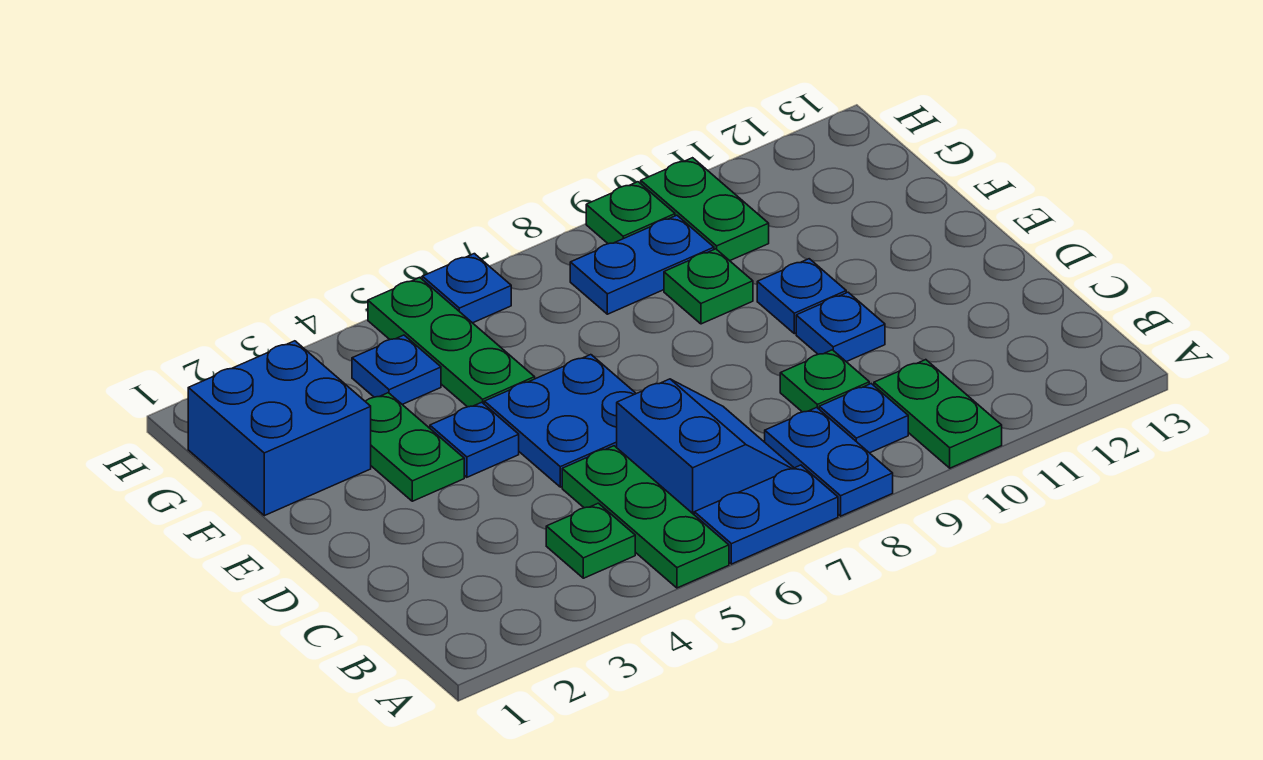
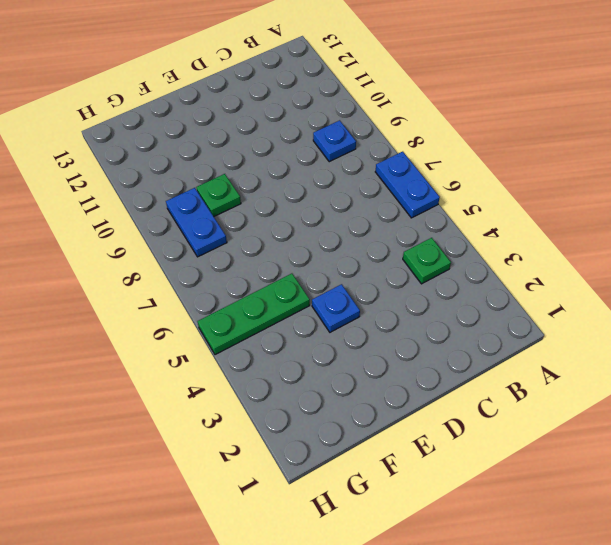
none -> green 1x3 plate [562,446,729,588]
none -> blue 1x2 plate [765,407,893,516]
none -> green 1x2 plate [874,360,1002,468]

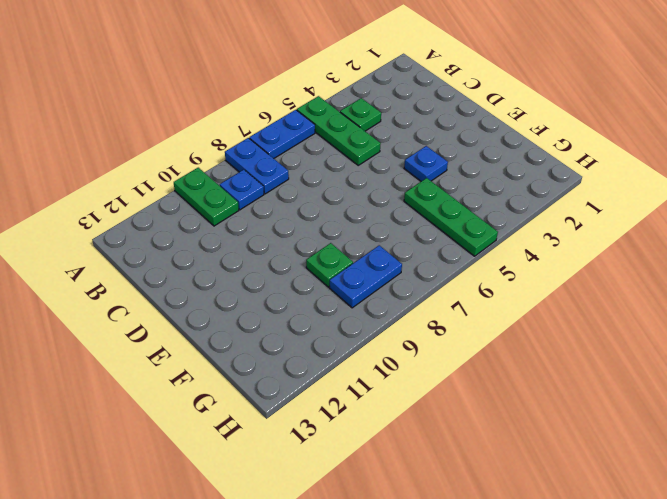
none -> blue 2x2 slope [617,379,794,514]
none -> green 1x1 plate [780,350,869,412]
none -> blue 2x2 plate [484,355,636,487]

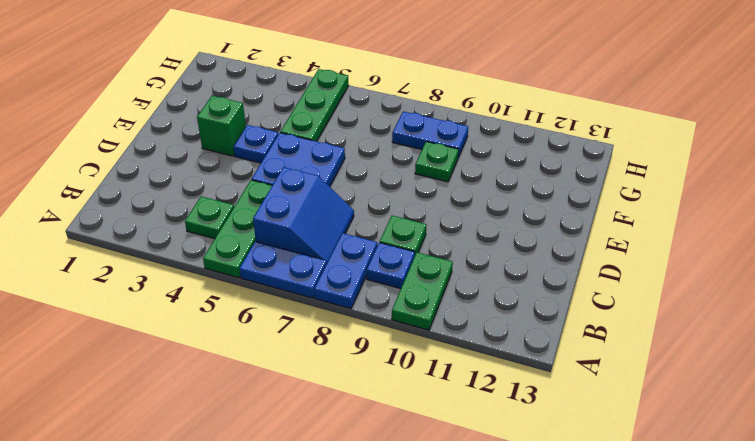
green 1x1 brick [197,96,246,156] -> green 1x2 plate [365,393,464,501]
none -> blue 1x1 plate [796,292,885,362]
none -> blue 1x1 plate [757,259,846,334]
none -> blue 2x2 brick [188,341,371,516]

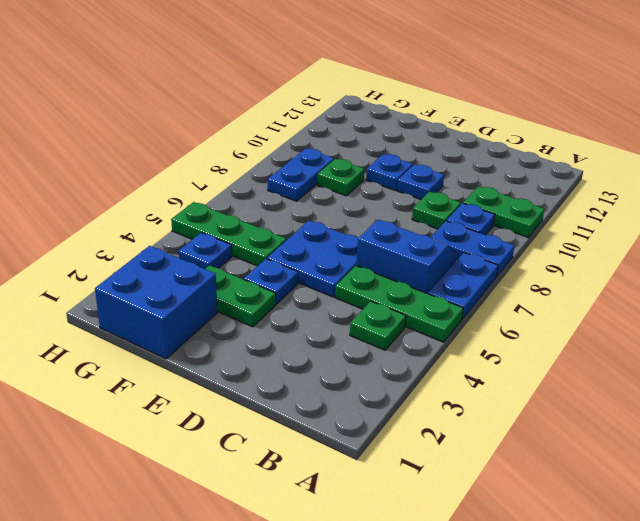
none -> green 1x2 plate [641,158,769,261]
none -> blue 1x1 plate [422,254,511,323]
none -> green 1x1 plate [586,182,675,244]

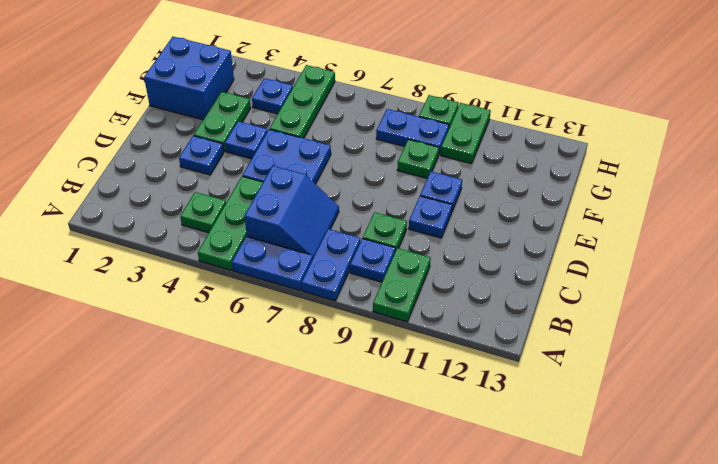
blue 1x1 plate [179,136,224,175] -> blue 1x1 plate moved to [422,254,511,323]

